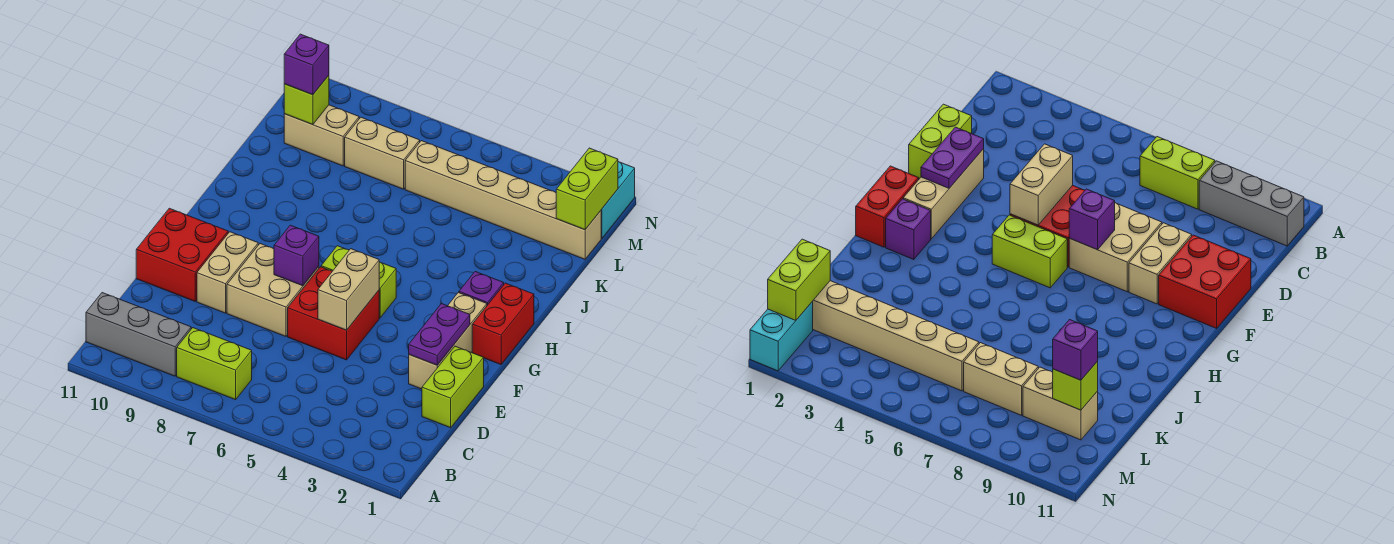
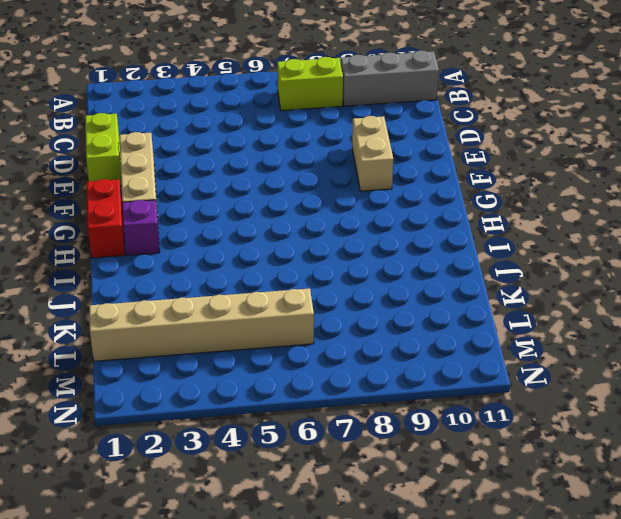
none -> red 2x2 brick [288,267,379,360]
none -> tan 2x2 brick [227,244,319,336]
none -> red 2x2 brick [136,208,228,301]

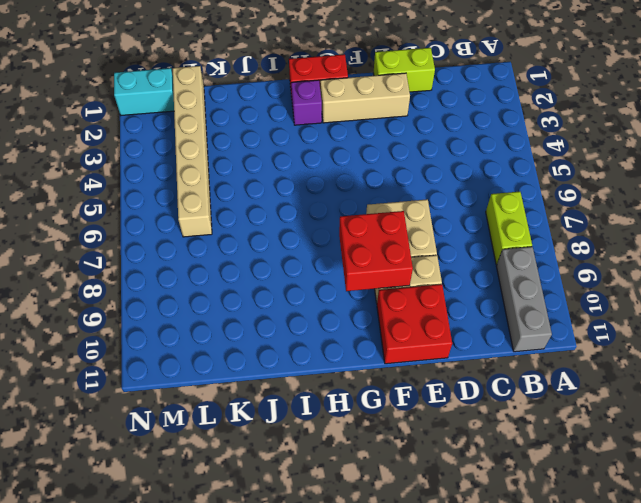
red 2x2 brick [339,211,413,291] -> red 2x2 brick moved to [288,267,379,360]
none -> lime 1x2 brick [321,246,396,318]
none -> tan 1x2 brick [345,117,420,189]
none -> tan 1x2 brick [284,105,359,166]

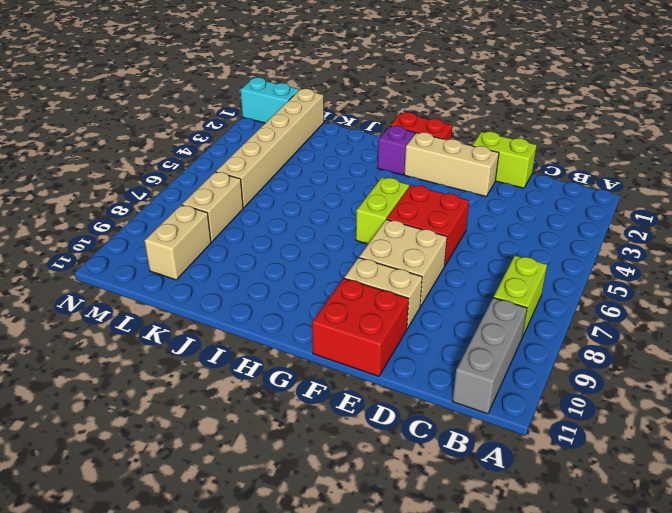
none -> purple 1x2 plate [409,304,470,365]
none -> tan 1x2 brick [318,249,379,330]
none -> purple 1x1 brick [274,225,319,286]

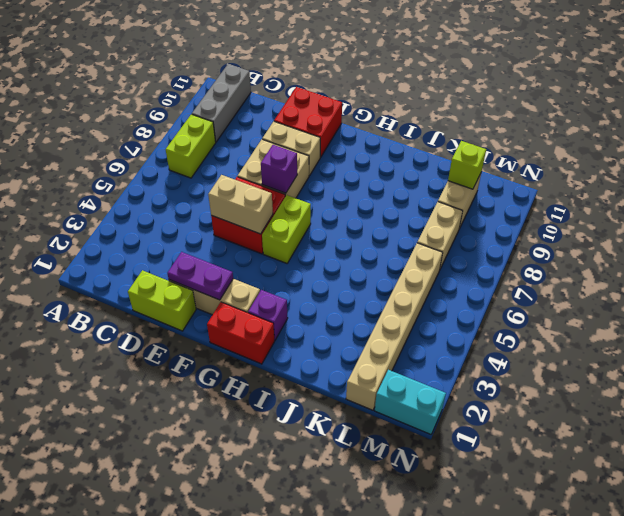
none -> lime 1x2 brick [556,148,618,230]
none -> purple 1x1 brick [284,34,329,95]

